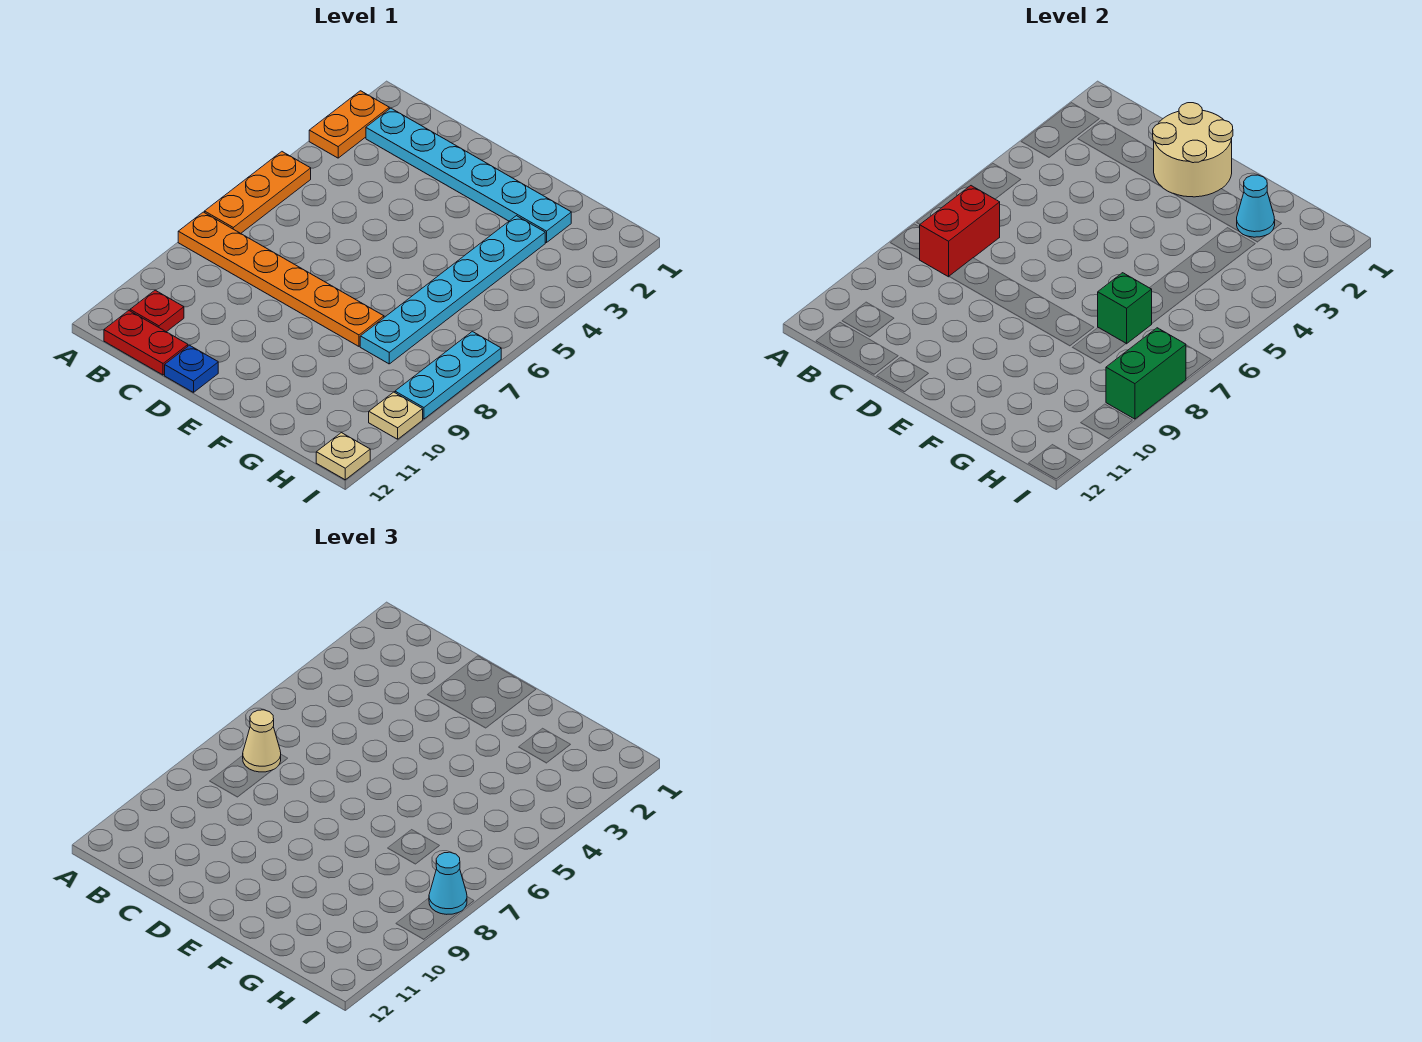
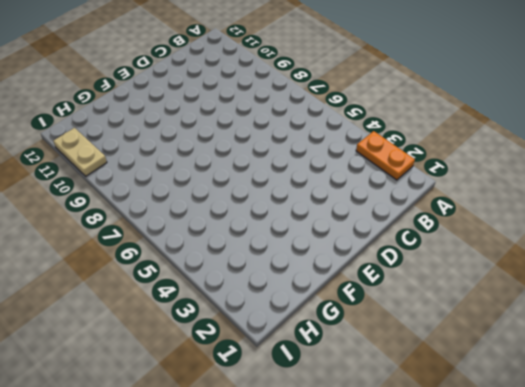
tan 1x2 plate [53,128,107,176] -> tan 1x1 plate [369,392,423,439]
none -> orange 1x3 plate [205,152,311,233]
none -> orange 1x6 plate [178,212,384,346]
none -> cyan 1x6 plate [366,108,571,243]

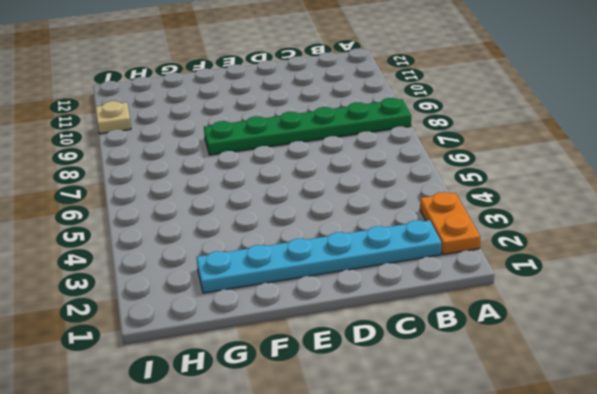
green 1x6 plate [204,98,411,155] -> orange 1x6 plate [178,212,384,346]
none -> orange 1x3 plate [205,152,311,233]
none -> red 1x1 plate [130,290,184,332]
none -> red 1x2 plate [104,311,188,375]

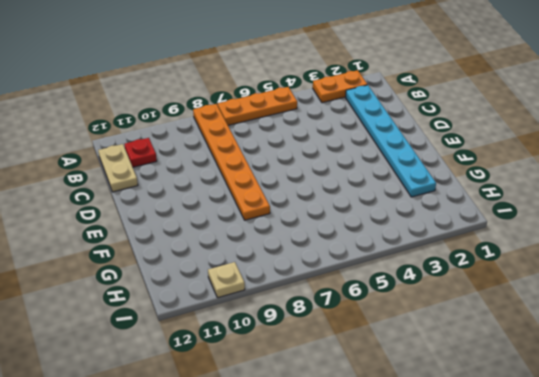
tan 1x2 plate [98,144,138,192] -> red 1x2 plate [104,311,188,375]
none -> blue 1x1 plate [165,345,218,393]
none -> cyan 1x6 plate [360,216,545,364]
none -> cyan 1x3 plate [395,331,501,419]

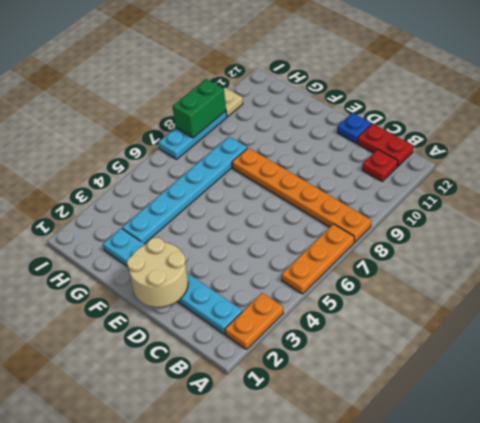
none -> tan 1x1 plate [316,433,370,480]
none -> red 1x2 brick [919,186,1000,277]
none -> cyan 1x1 cone [1237,175,1275,237]

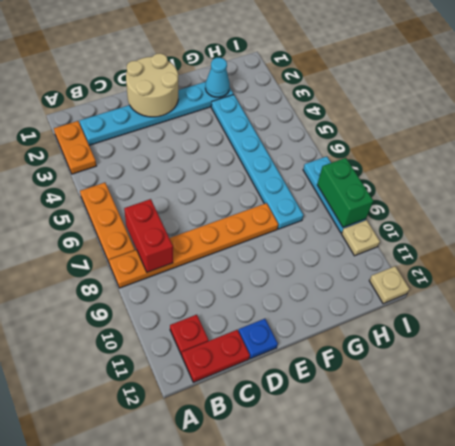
none -> green 1x1 brick [1098,273,1152,344]
none -> tan 1x1 cone [243,710,281,772]
none -> cyan 1x1 cone [429,852,467,914]

